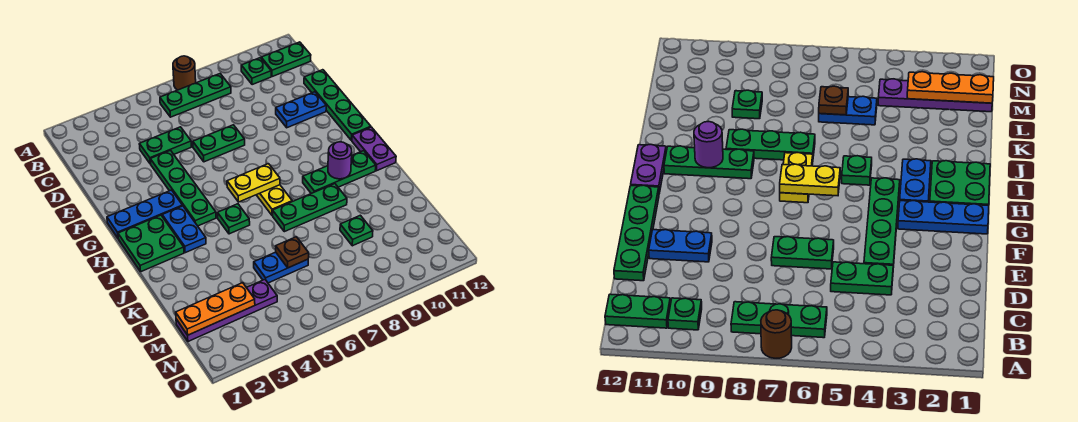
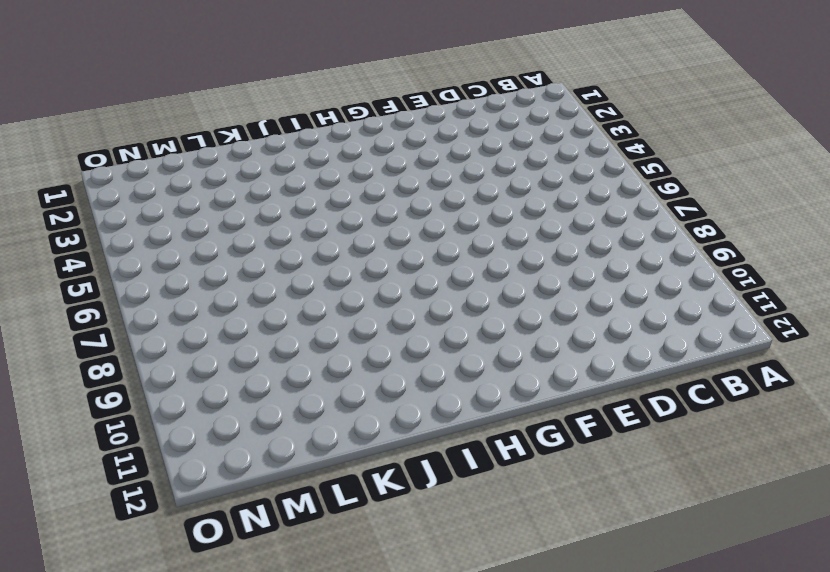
none -> brown 1x1 round brick [173,56,196,90]
none -> green 1x3 plate [160,74,231,117]
none -> green 1x1 plate [241,58,271,85]

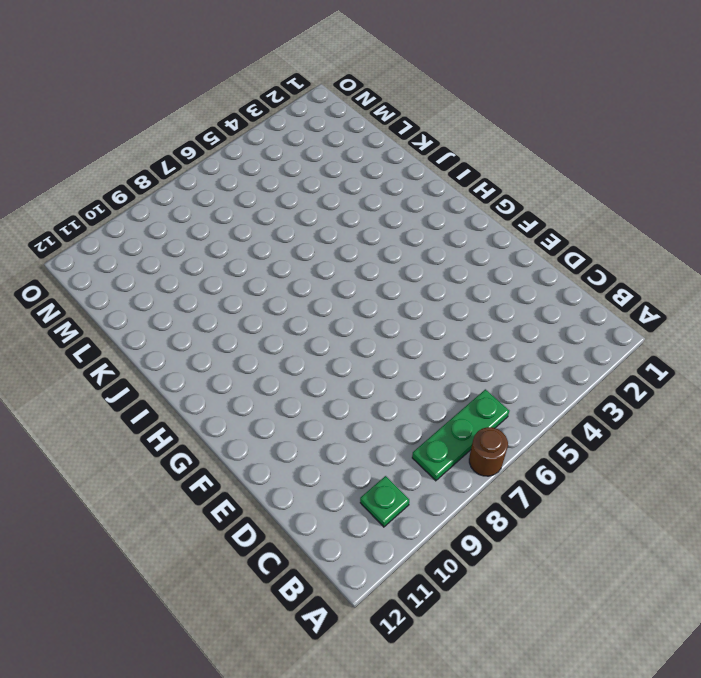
none -> green 1x2 plate [261,42,311,77]
none -> green 1x2 plate [139,127,191,164]
none -> green 1x4 plate [304,70,371,141]

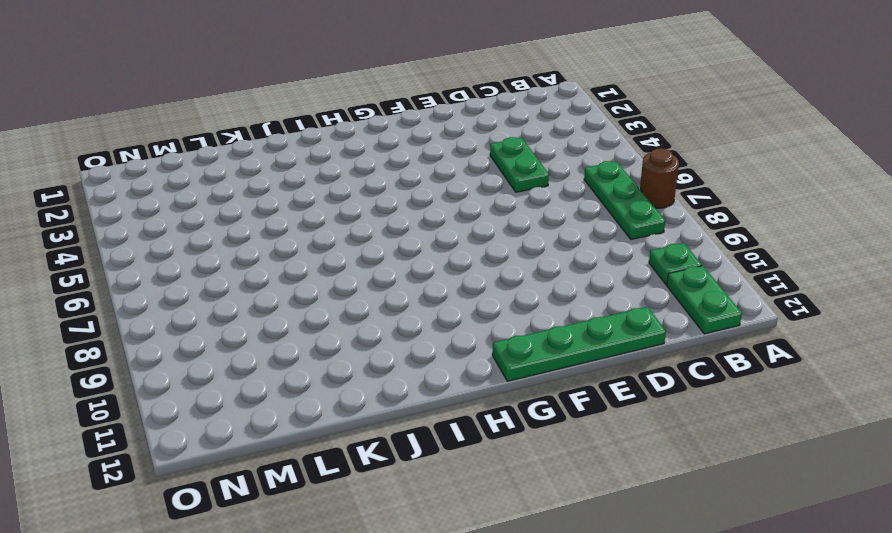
none -> green 1x4 plate [150,150,216,226]
none -> green 1x2 plate [193,125,245,162]
none -> blue 1x2 plate [276,92,326,128]

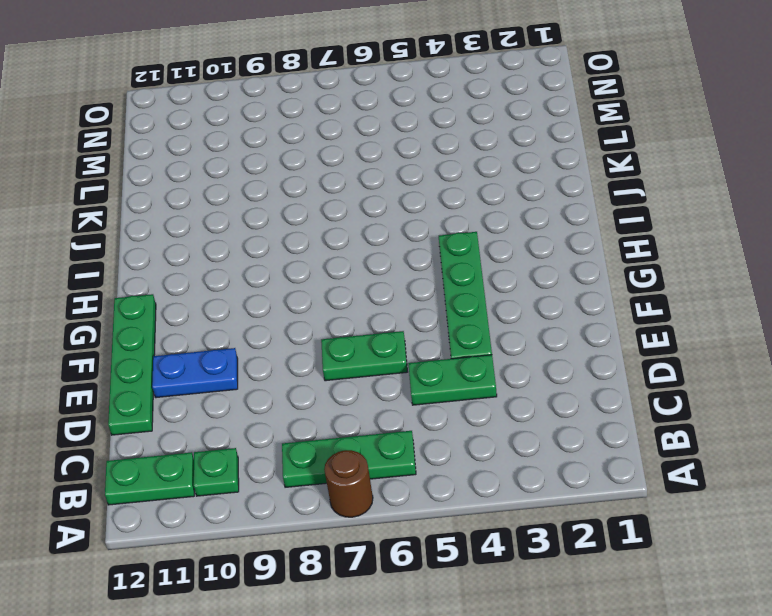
none -> blue 1x3 plate [107,190,183,238]
none -> green 2x2 plate [118,215,184,272]
none -> blue 1x2 plate [162,206,206,253]

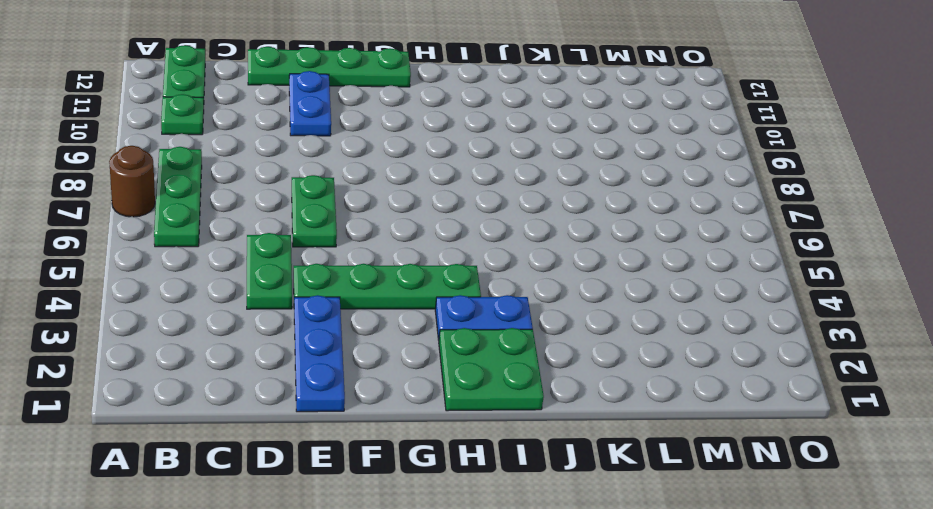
blue 1x3 plate [294,295,345,412] -> blue 1x3 plate moved to [107,190,183,238]
none -> yellow 1x2 plate [257,185,292,215]
none -> purple 1x2 plate [352,127,396,171]
none -> green 1x1 plate [218,204,250,234]

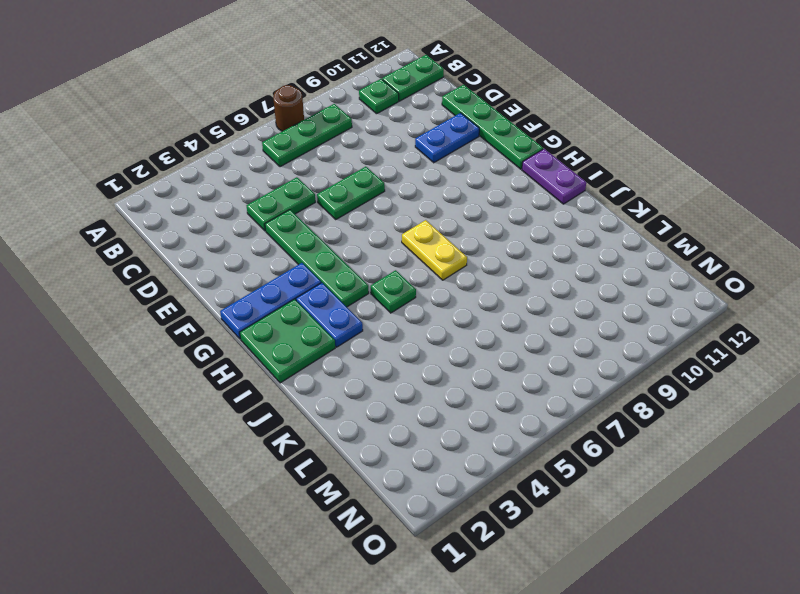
none -> green 1x3 plate [303,151,376,193]
none -> green 1x3 plate [273,184,347,232]
none -> blue 1x2 plate [254,252,308,283]

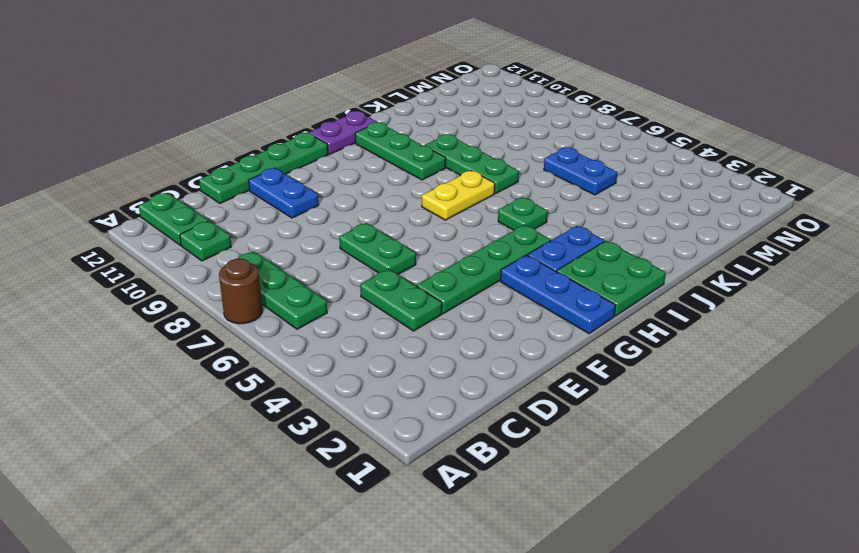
none -> green 1x1 plate [340,215,373,246]
none -> purple 1x4 plate [176,280,277,341]
none -> yellow 1x2 plate [227,164,280,202]

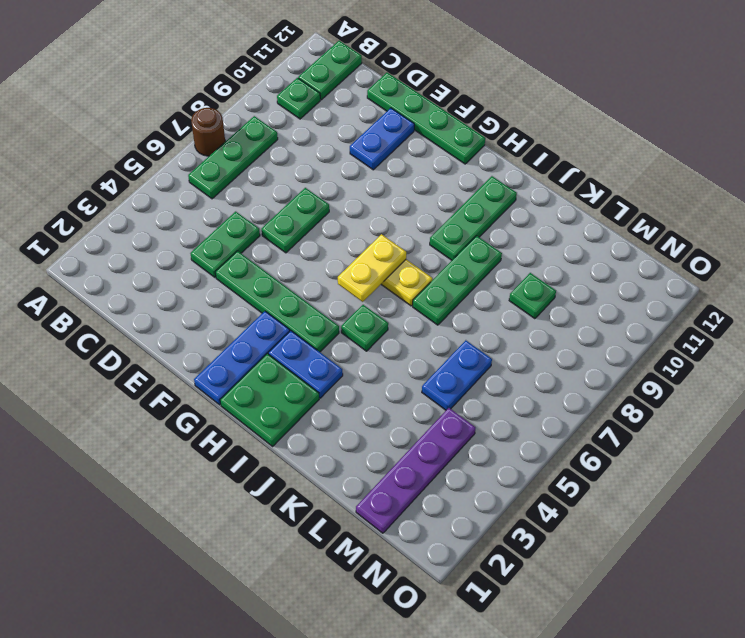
none -> purple 1x2 plate [352,127,396,171]
none -> purple 1x1 round brick [328,142,352,179]
none -> brown 1x1 plate [276,237,309,268]

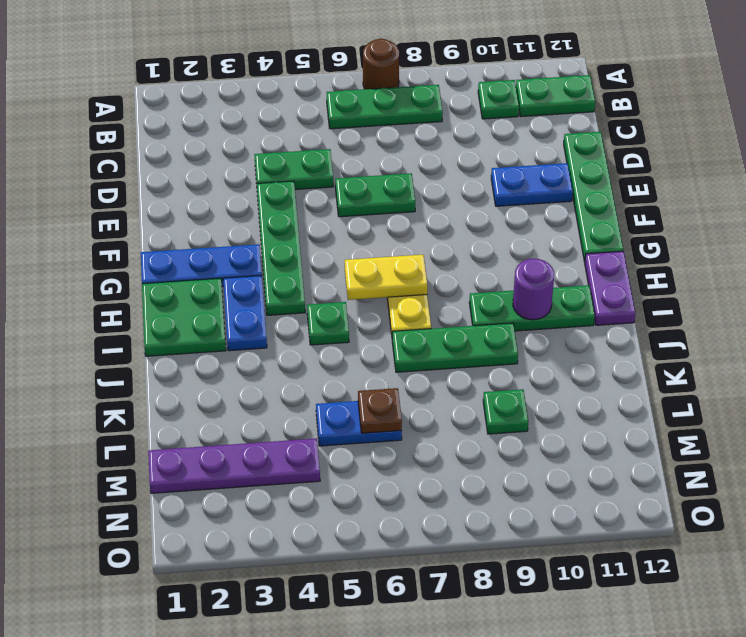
none -> orange 1x3 plate [176,283,255,335]

